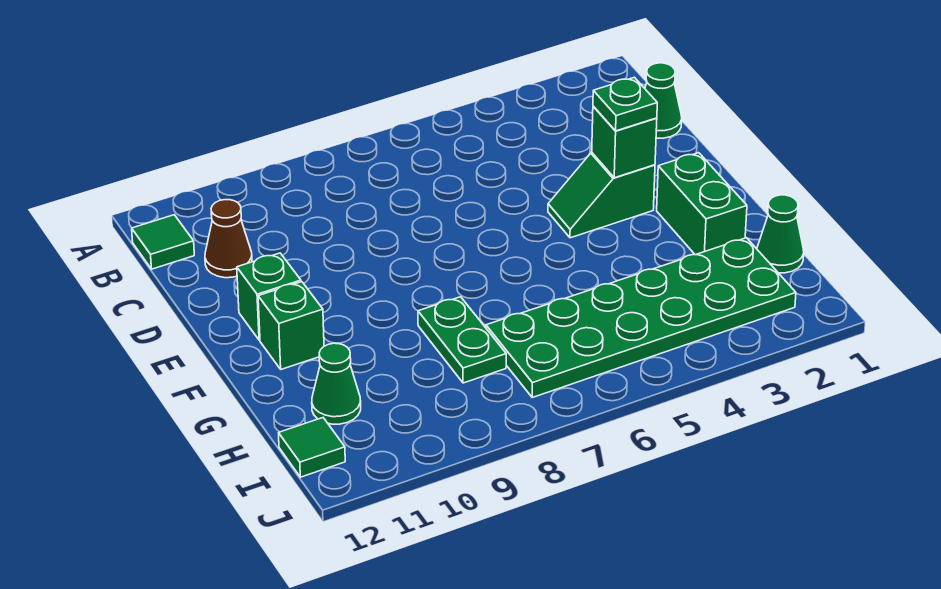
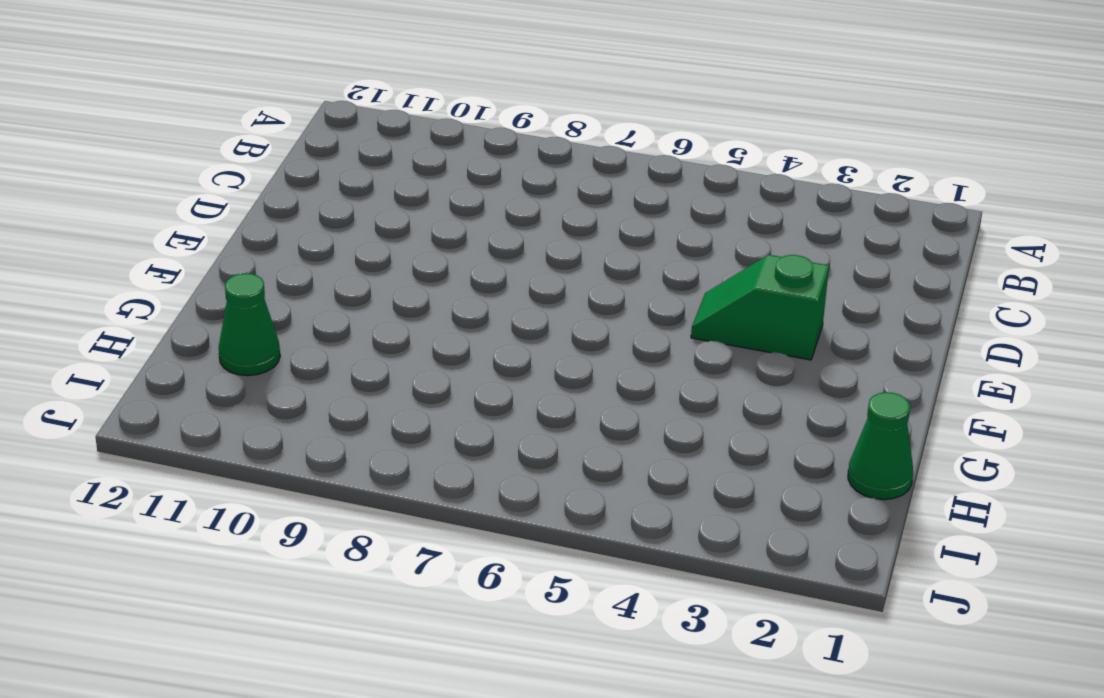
none -> green 1x1 tile [132,215,194,269]
none -> green 1x1 cone [645,63,682,138]
none -> brown 1x1 cone [205,200,252,278]

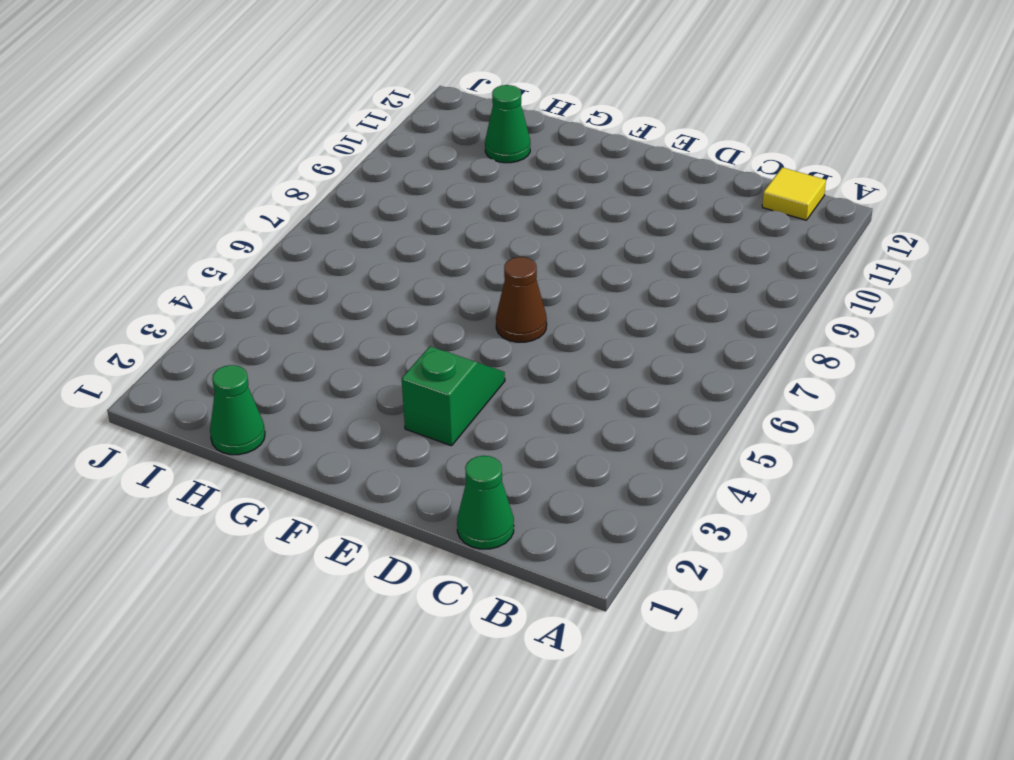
yellow 1x1 tile [762,167,826,220] -> green 1x1 tile [132,215,194,269]
brown 1x1 cone [496,257,547,342] -> brown 1x1 cone moved to [205,200,252,278]
none -> green 1x1 brick [237,253,301,340]
none -> green 1x2 brick [657,153,747,255]
none -> green 1x1 brick [258,282,324,369]

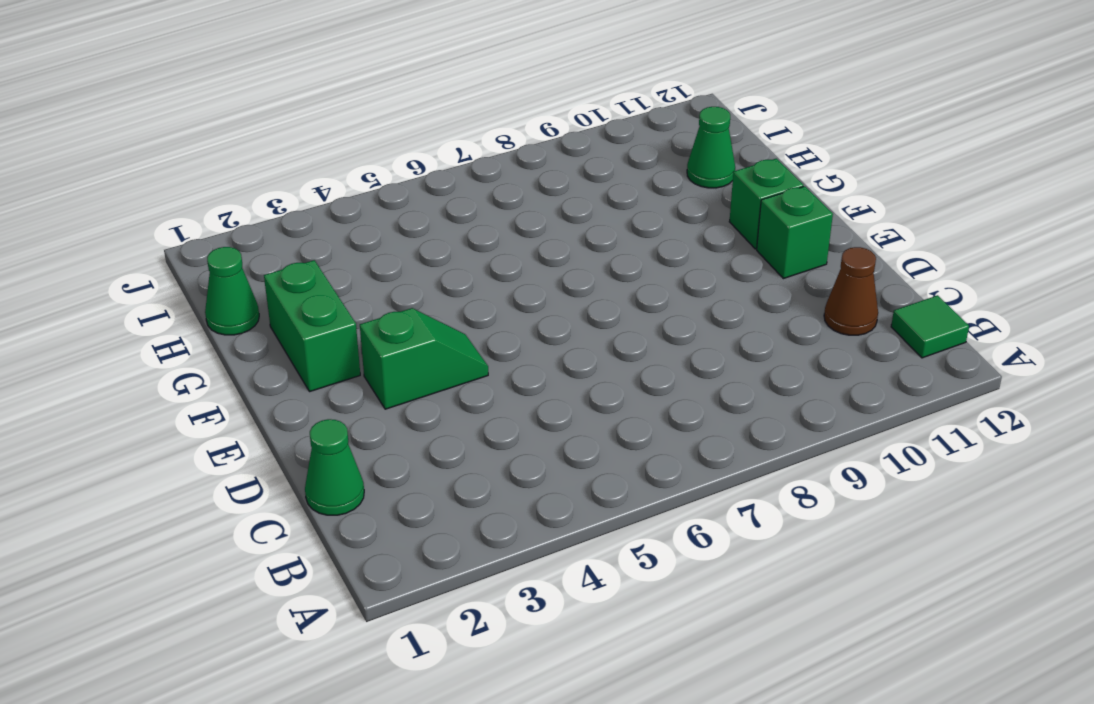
none -> green 1x2 plate [418,297,506,383]
none -> green 2x6 plate [486,238,796,397]
none -> green 1x1 tile [279,418,345,477]

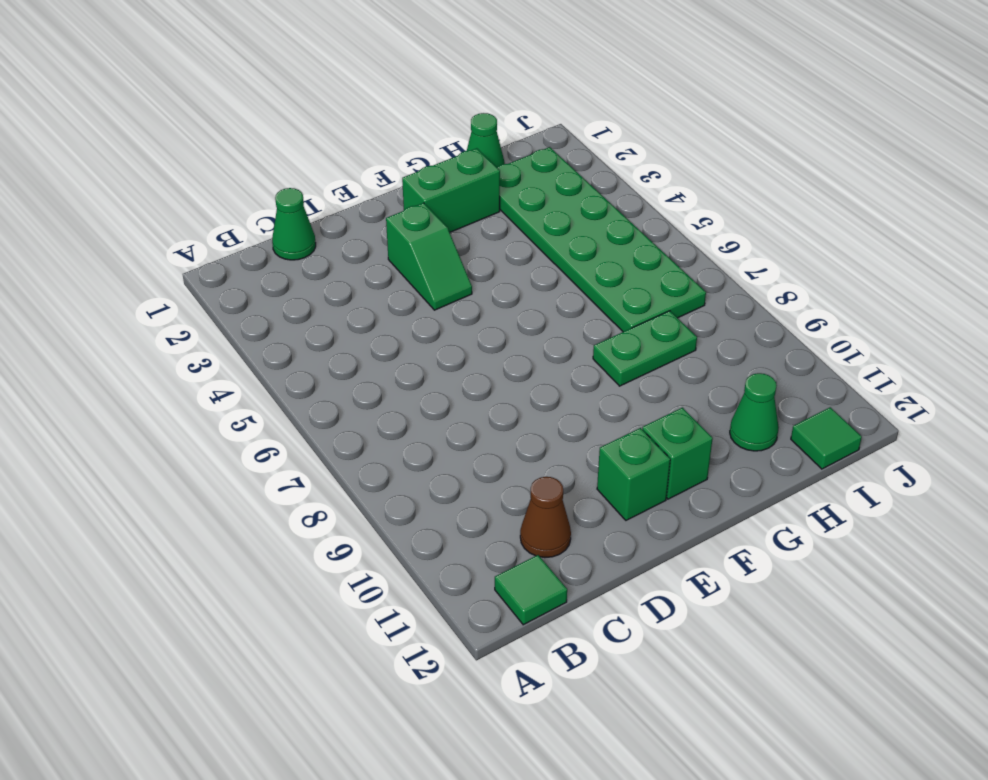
none -> green 1x1 brick [592,106,657,178]
none -> green 1x1 plate [593,77,657,131]

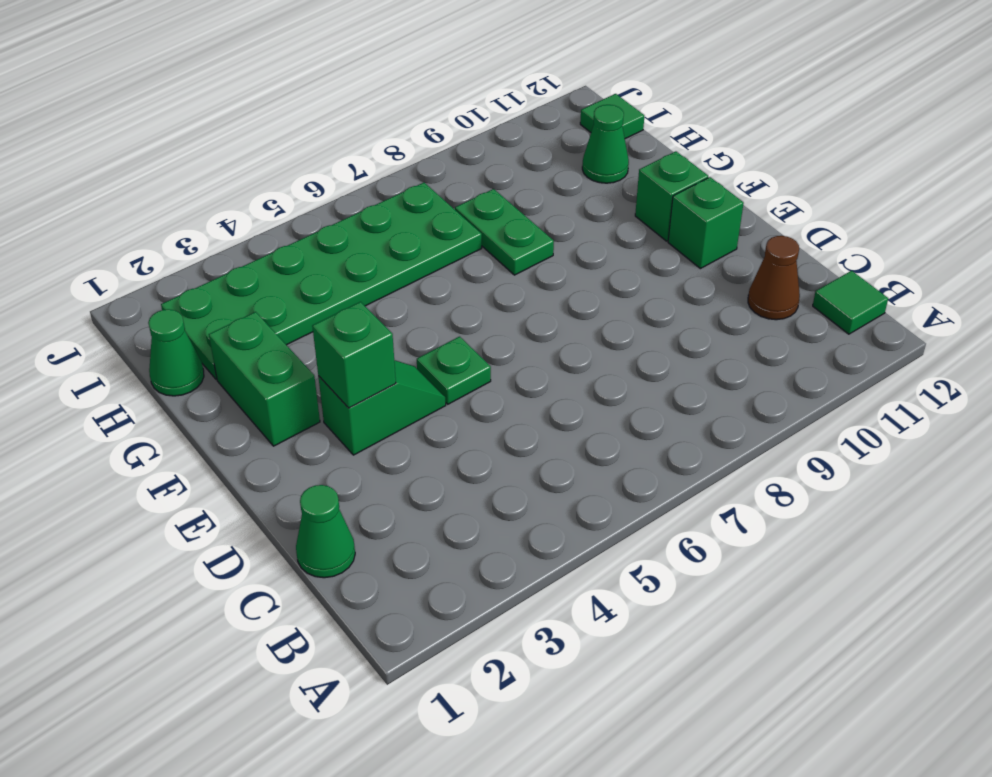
green 1x1 plate [417,337,491,404] -> green 1x1 plate moved to [593,77,657,131]

